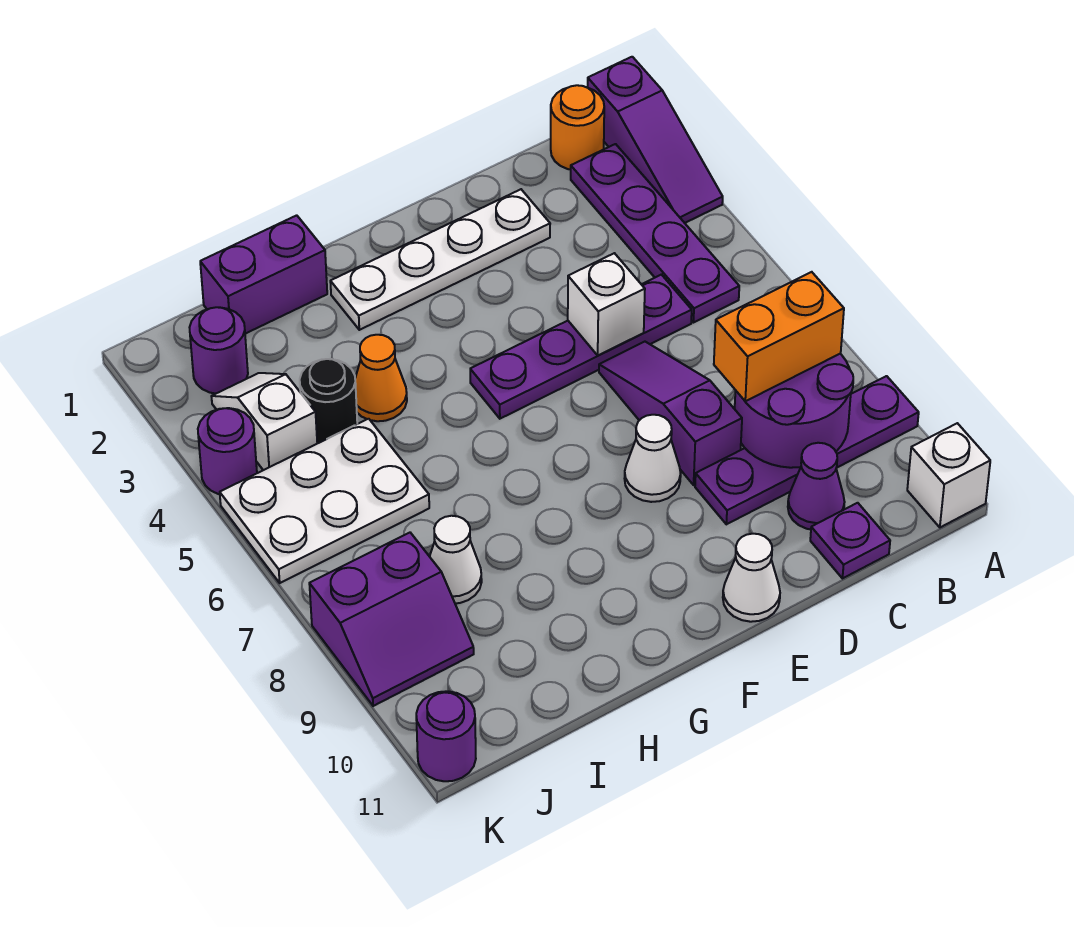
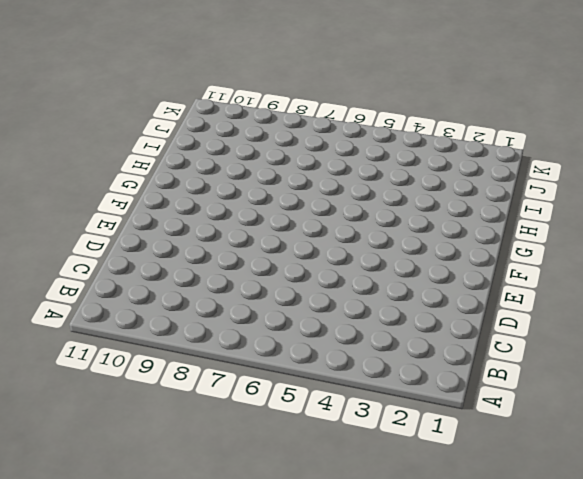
none -> purple 1x3 slope [588,57,723,223]
none -> purple 1x4 plate [695,376,919,524]
none -> white 1x1 brick [907,423,990,527]

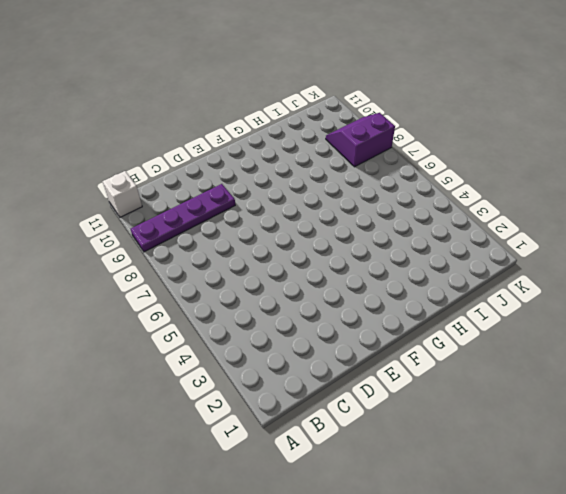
none -> purple 1x3 slope [588,57,723,223]
none -> orange 1x1 round brick [551,85,604,170]
none -> purple 1x4 plate [571,144,739,322]

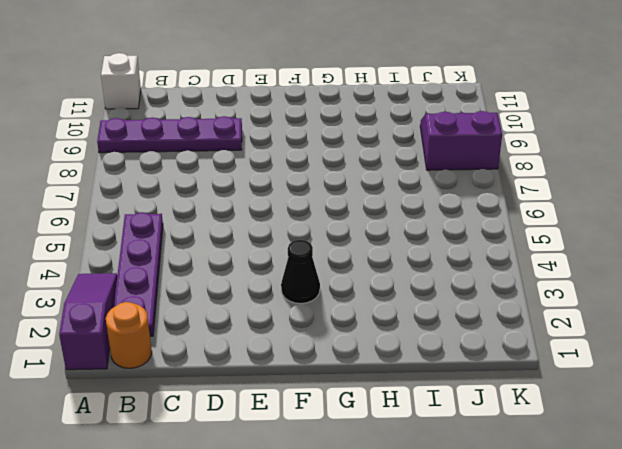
black 1x1 cone [281,240,320,304] -> none
none -> purple 1x4 plate [470,275,692,419]
none -> purple 1x1 cone [788,443,844,529]
none -> purple 1x1 plate [810,503,890,578]

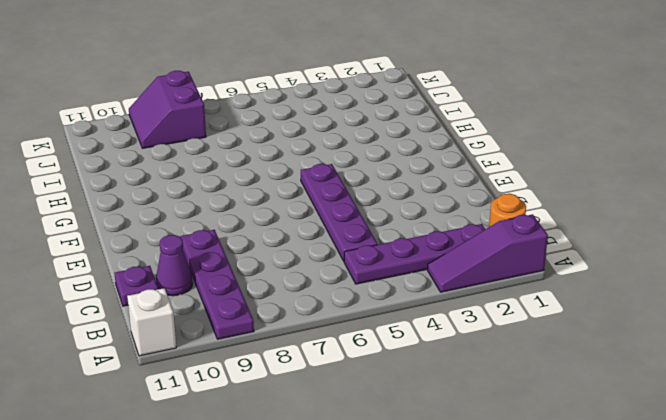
none -> white 1x4 plate [330,189,550,330]
none -> purple 1x3 slope [599,342,742,485]
none -> white 1x1 cone [625,415,681,502]

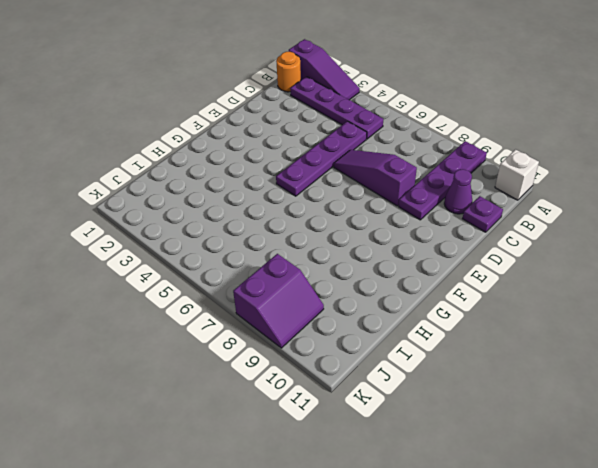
none -> white 1x4 plate [330,189,550,330]
none -> white 1x1 cone [625,415,681,502]
none -> white 1x1 cone [723,534,780,622]

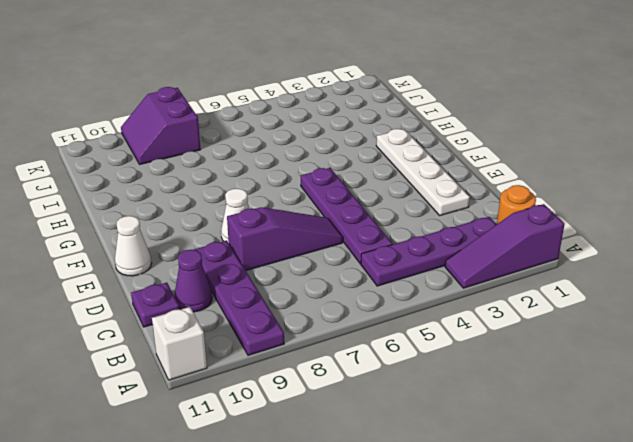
none -> purple 1x2 brick [200,215,327,334]
none -> orange 1x1 cone [355,335,407,421]
none -> black 1x1 round brick [300,359,357,443]

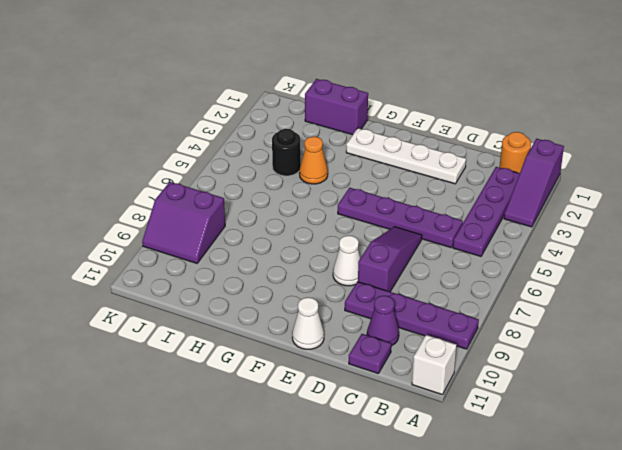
none -> white 2x3 plate [220,419,429,583]
none -> white 1x1 cone [430,516,482,603]
none -> purple 1x1 round brick [190,307,248,394]

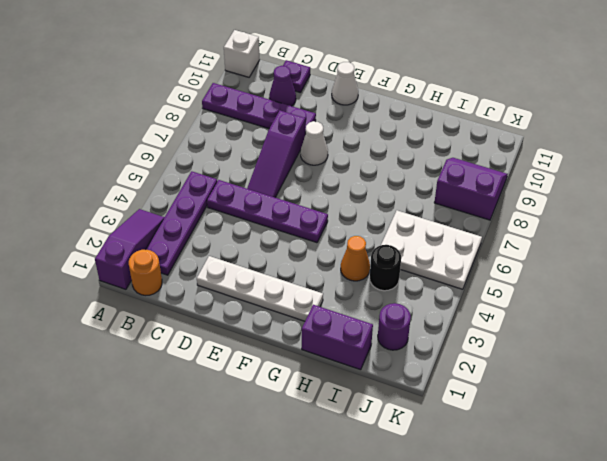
none -> white 1x1 cone [430,516,482,603]
none -> white 1x2 slope [211,373,317,470]
none -> purple 1x1 round brick [198,408,257,494]

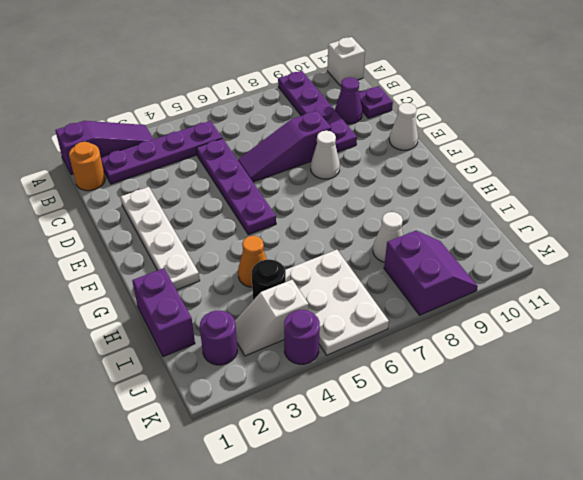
none -> purple 1x1 round brick [416,691,476,781]
none -> purple 2x2 round brick [735,354,853,468]
none -> white 1x1 brick [568,253,645,356]

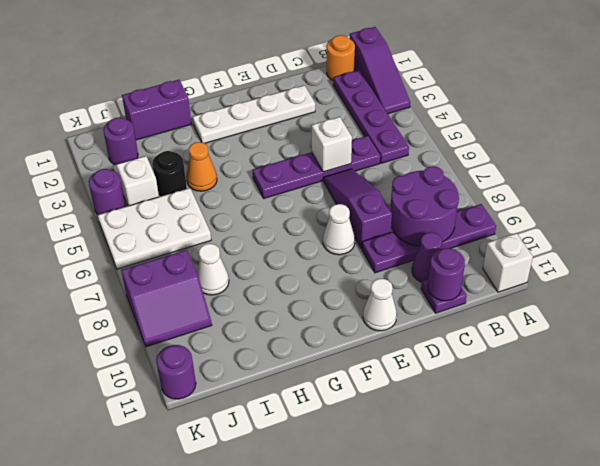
purple 1x1 round brick [428,248,465,301] -> none
none -> orange 1x2 brick [714,272,844,401]

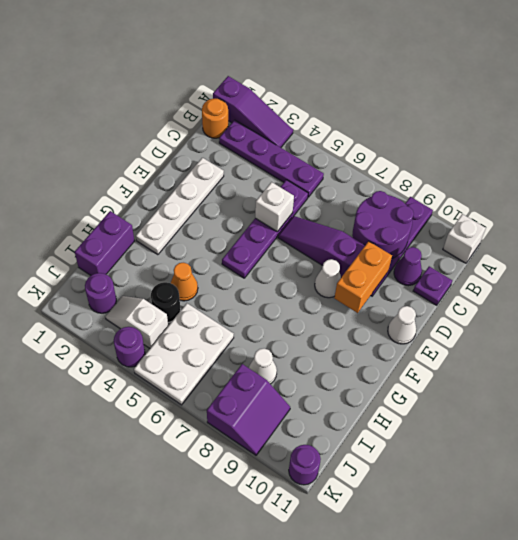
orange 1x2 brick [334,241,392,313] -> orange 1x2 brick moved to [714,272,844,401]

